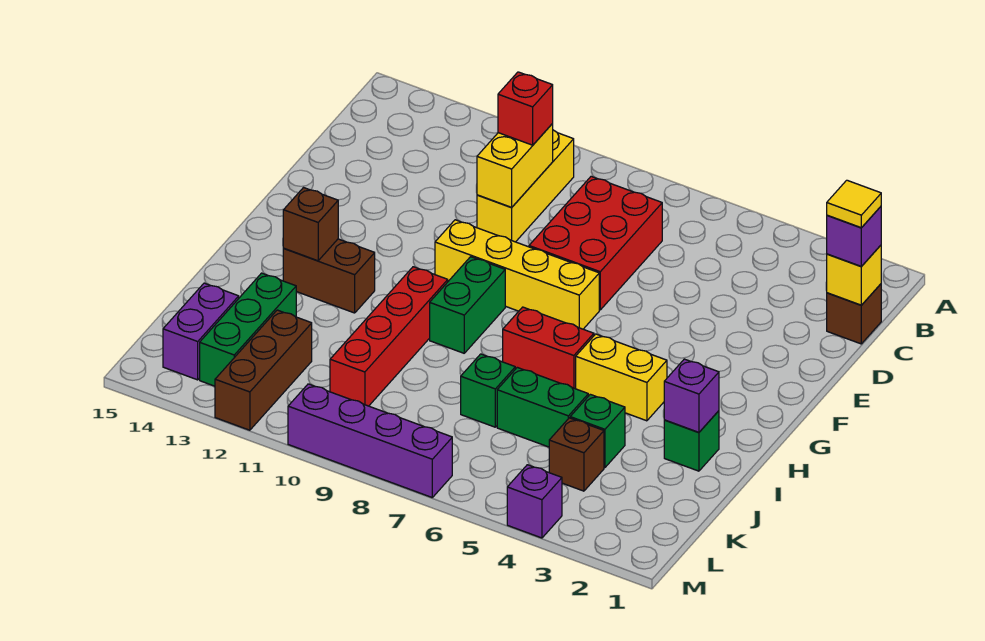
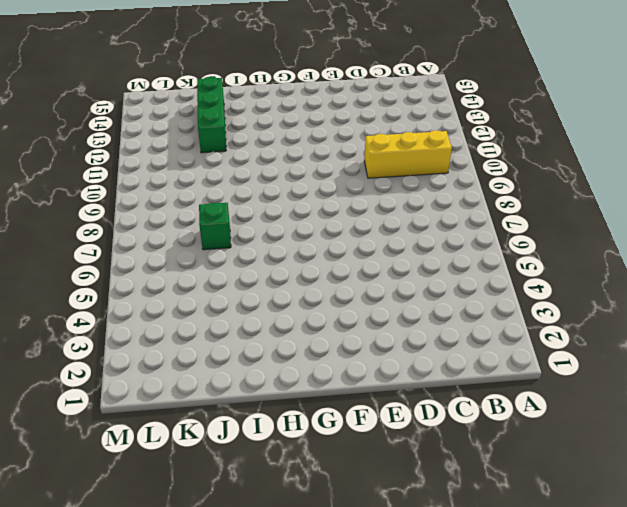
green 1x3 brick [197,77,226,153] -> green 1x3 brick turned to [200,273,296,386]
none -> brown 1x1 brick [827,284,881,344]
none -> red 2x3 brick [529,176,662,310]
none -> yellow 1x4 brick [435,220,599,329]

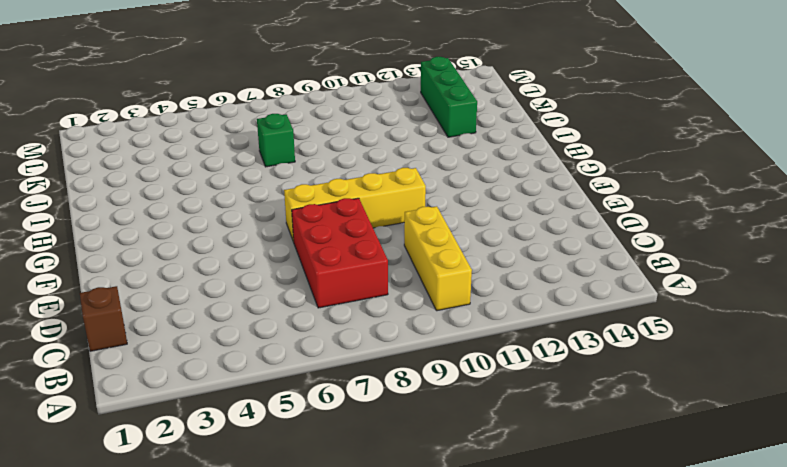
none -> green 1x2 brick [430,257,505,353]
none -> yellow 1x2 brick [576,334,667,421]
none -> red 1x2 brick [503,307,594,389]

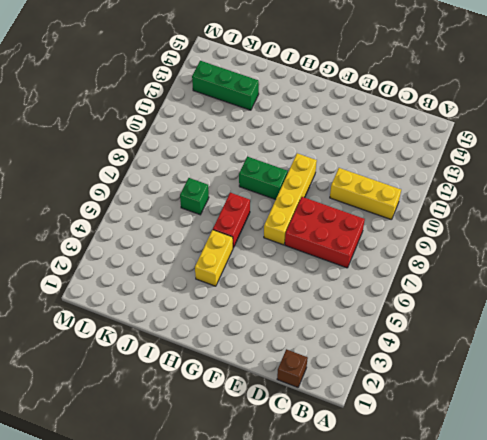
none -> red 1x4 brick [330,267,448,406]
none -> brown 1x2 brick [283,239,375,313]
none -> green 1x1 brick [664,411,719,471]

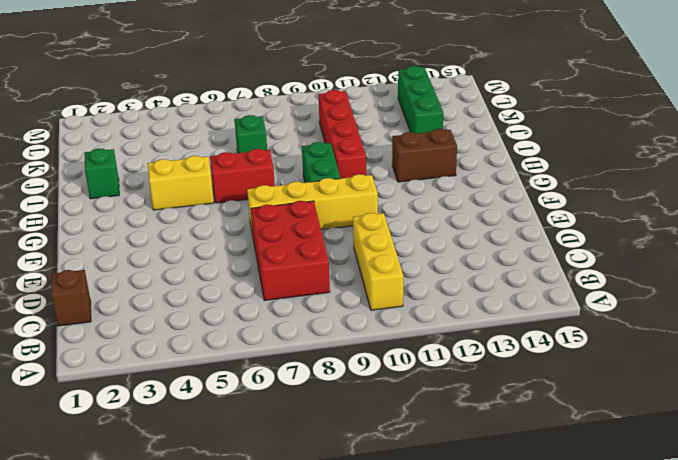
none -> green 1x1 brick [570,394,625,468]
none -> green 1x2 brick [497,367,588,447]
none -> brown 1x1 brick [549,418,604,491]

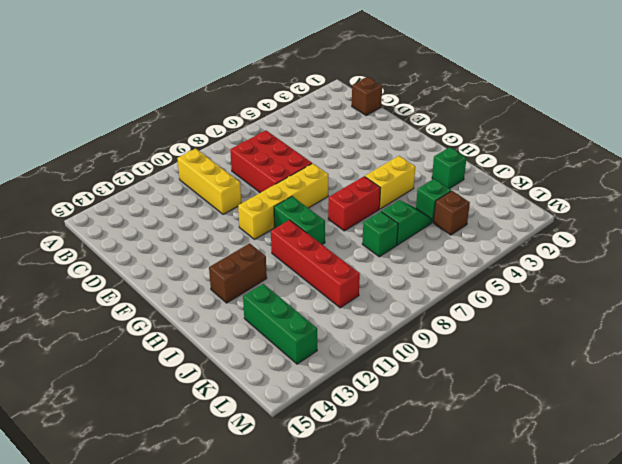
green 1x2 slope [382,200,432,245] -> green 1x2 brick [497,367,588,447]
none -> brown 1x3 brick [215,310,312,430]
none -> purple 1x2 brick [163,283,239,380]
none -> purple 1x1 brick [507,465,562,538]

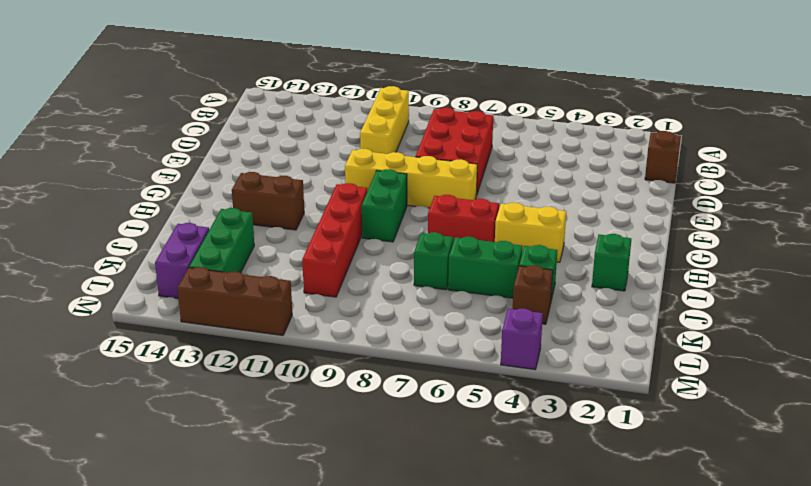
brown 1x3 brick [177,267,292,335] -> brown 1x3 brick turned to [215,310,312,430]
none -> purple 1x4 brick [288,384,452,497]
none -> yellow 1x1 brick [827,245,881,305]
none -> yellow 1x2 brick [477,124,553,207]

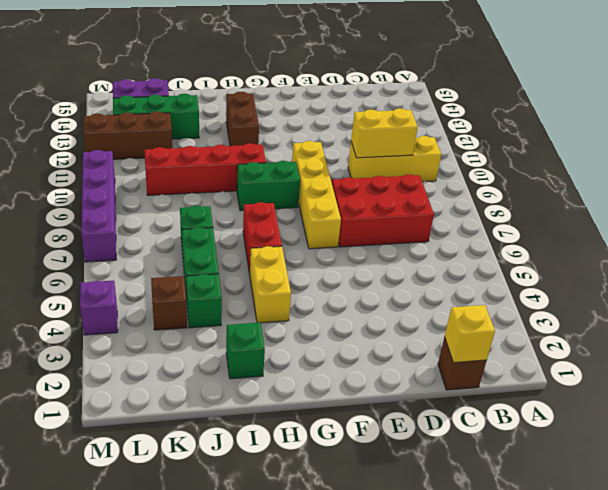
none -> brown 1x1 brick [283,188,338,261]
none -> purple 1x1 brick [664,359,719,432]
none -> purple 1x1 brick [826,207,881,266]

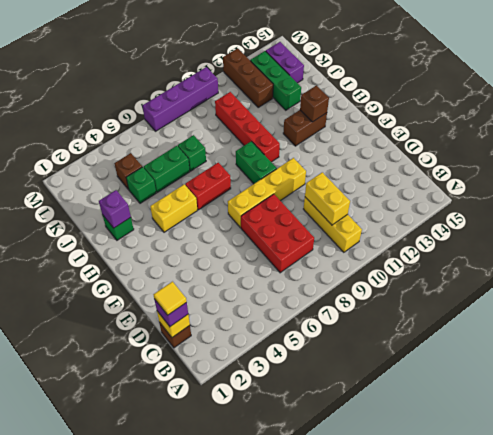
none -> purple 1x1 brick [507,465,562,538]
none -> red 1x1 brick [498,72,553,145]

